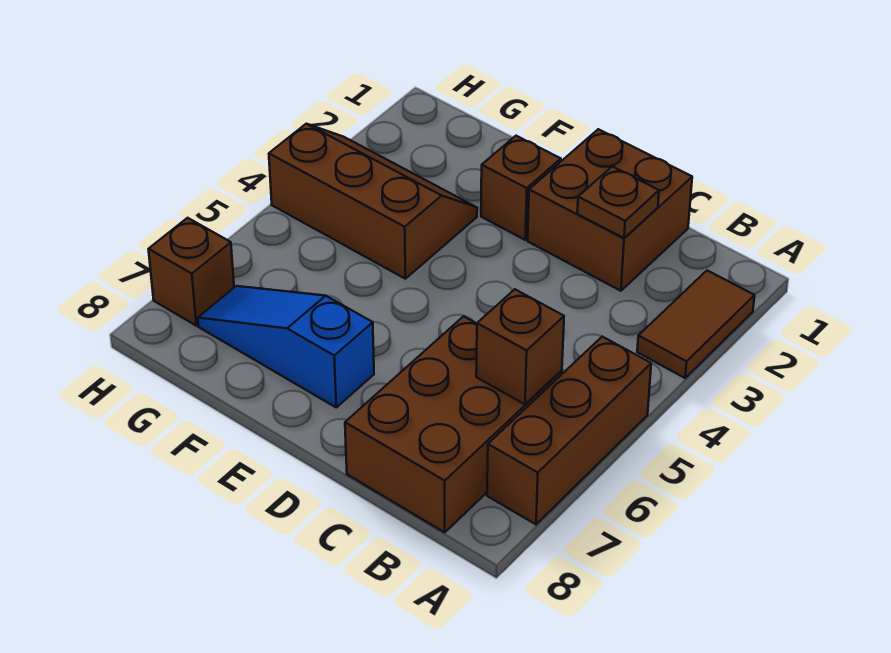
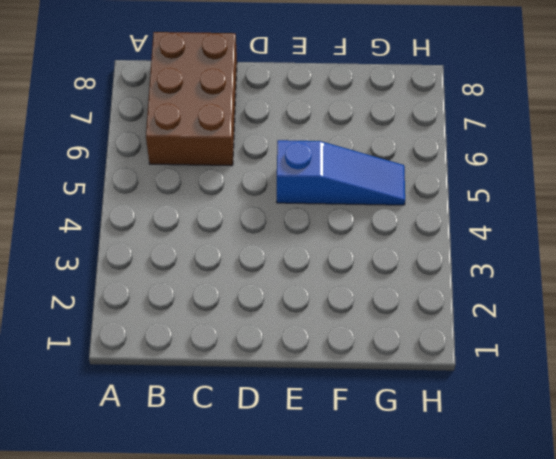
blue 1x3 slope [277,140,405,205] -> blue 1x3 slope moved to [198,286,374,407]
none -> brown 1x2 tile [637,271,755,378]
none -> brown 1x3 brick [487,337,651,524]

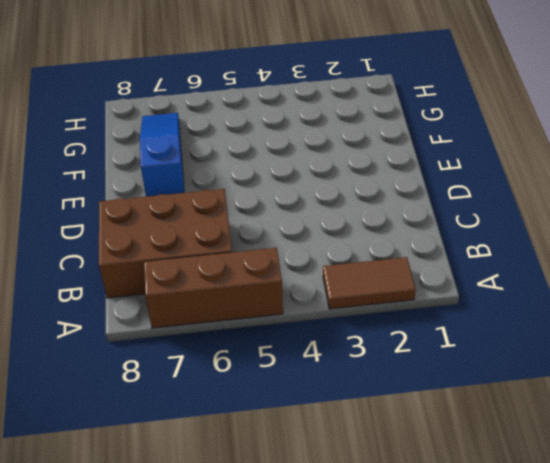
none -> brown 2x2 brick [528,129,692,291]
none -> brown 1x1 brick [481,136,561,240]

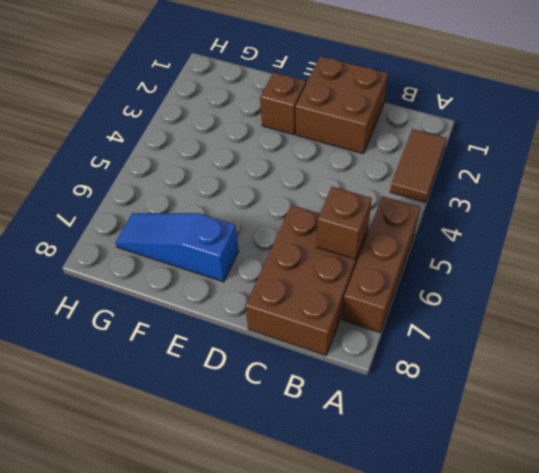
none -> brown 2x3 slope [269,124,477,279]
none -> brown 1x1 brick [149,218,234,326]

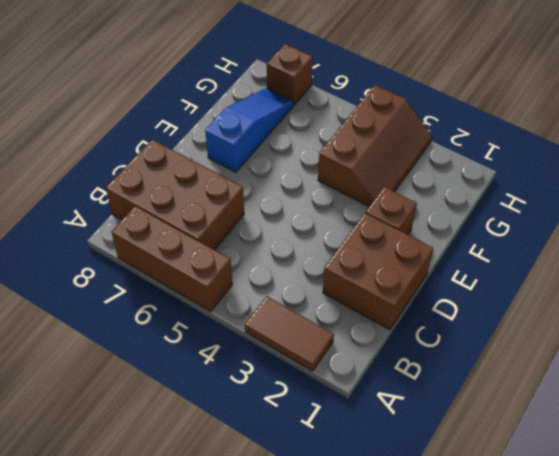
none -> brown 1x1 brick [476,289,564,404]
none -> brown 1x1 plate [577,166,659,238]

